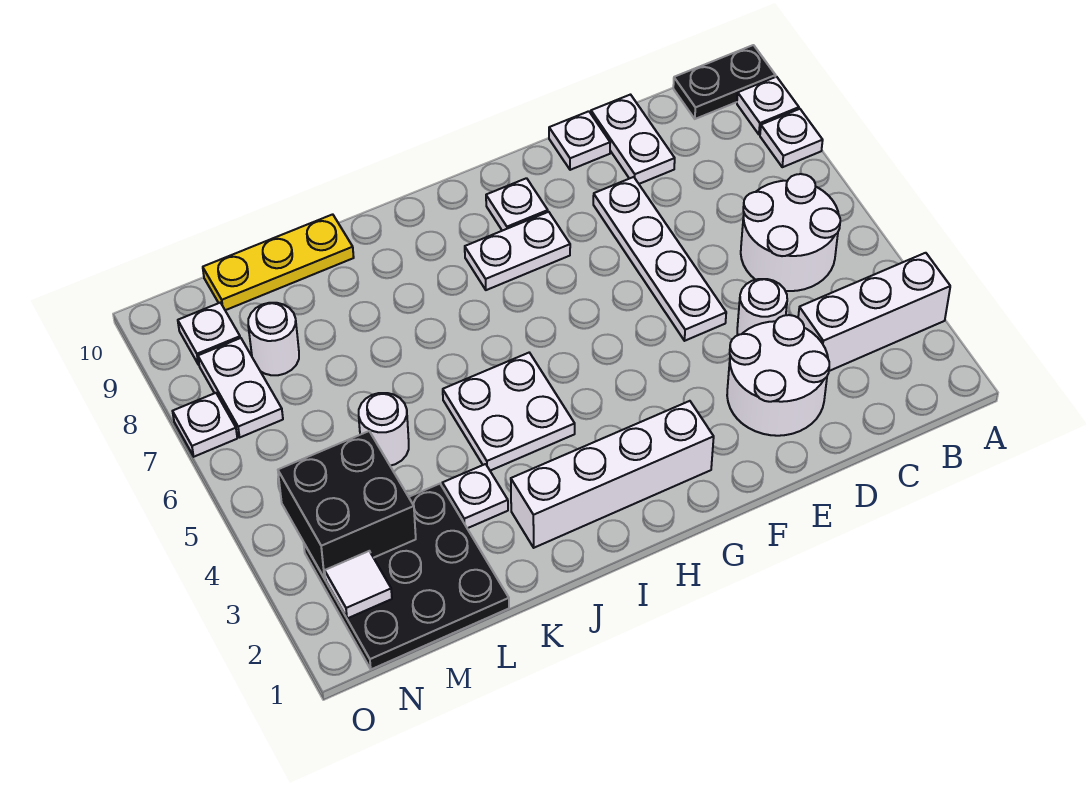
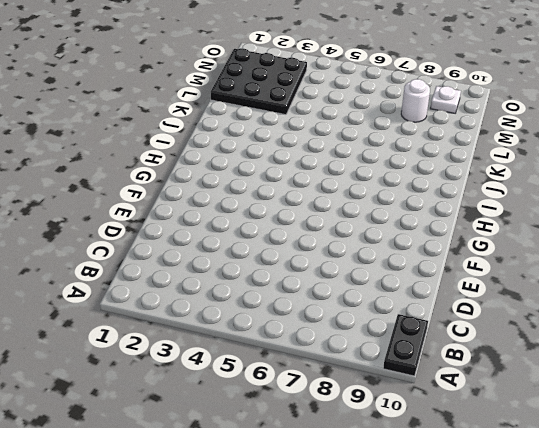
none -> white 1x3 brick [798,253,950,371]
none -> white 1x1 plate [760,109,823,167]
none -> white 1x1 plate [737,77,799,135]

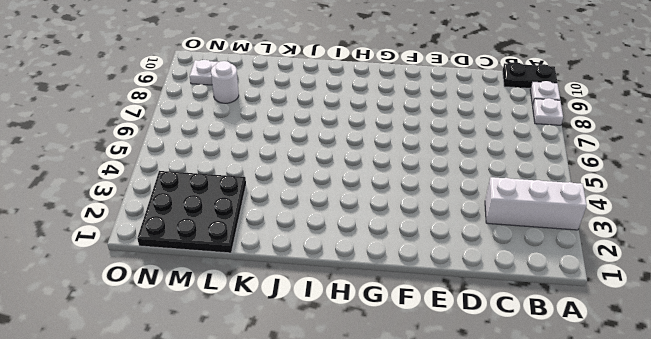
none -> white 2x2 round brick [741,174,840,291]
none -> white 2x2 round brick [727,315,829,436]
none -> white 1x1 round brick [737,279,787,335]

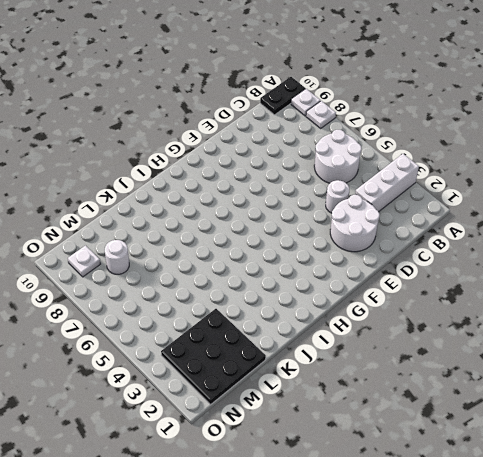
none -> white 1x2 plate [591,95,675,184]
none -> white 1x4 plate [593,177,726,341]
none -> white 1x1 plate [549,111,610,170]

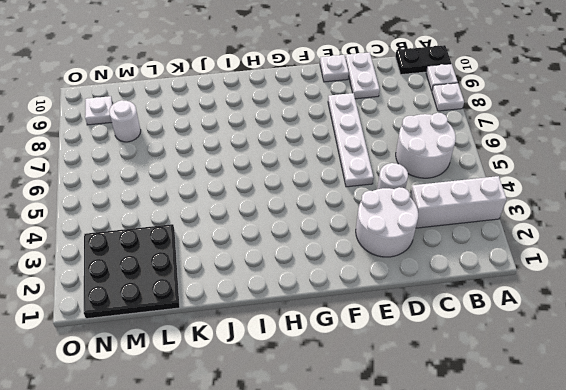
none -> white 1x4 brick [511,401,714,548]
none -> white 1x2 plate [465,212,570,290]
none -> white 1x1 plate [486,178,548,231]

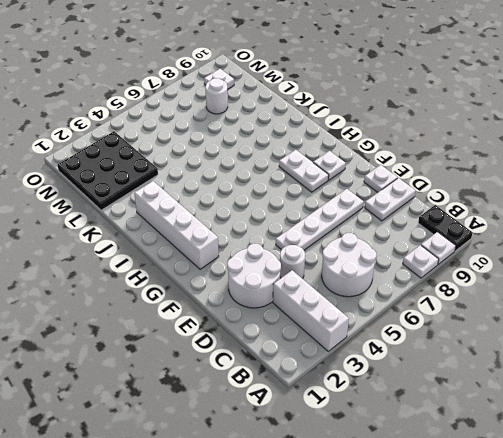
none -> white 2x2 plate [443,353,575,471]
none -> white 1x1 plate [442,464,508,528]
none -> yellow 1x3 plate [203,214,354,310]

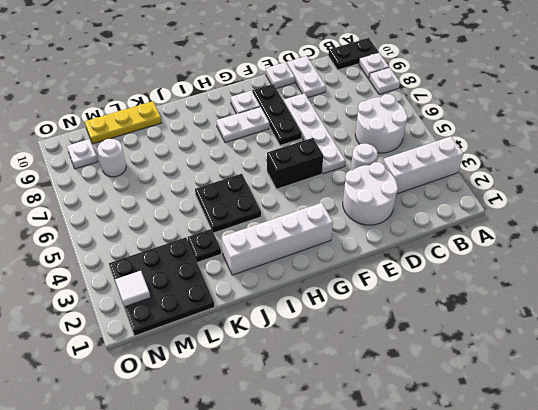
black 1x2 brick [267,138,323,189] -> none
black 1x3 plate [253,84,302,145] -> none
black 2x2 plate [195,174,261,233] -> white 2x2 plate [443,353,575,471]
black 1x1 plate [188,229,221,262] -> white 1x1 plate [442,464,508,528]
none -> white 1x1 round brick [359,393,409,466]
none -> white 1x2 plate [198,338,283,437]
none -> white 1x1 plate [173,393,237,457]

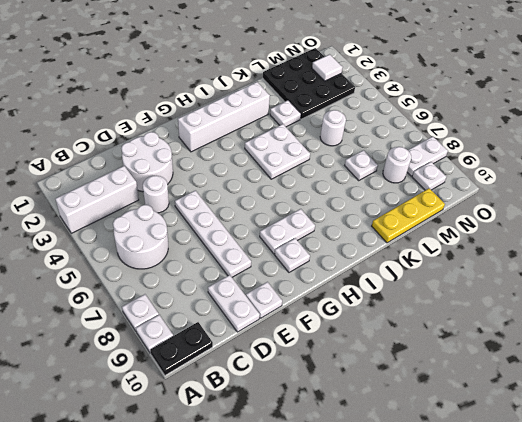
white 1x1 plate [345,150,378,181] -> white 1x1 plate moved to [173,393,237,457]
white 1x2 plate [407,137,448,176] -> white 1x2 plate turned to [198,338,283,437]
none -> black 2x2 brick [278,431,416,579]

